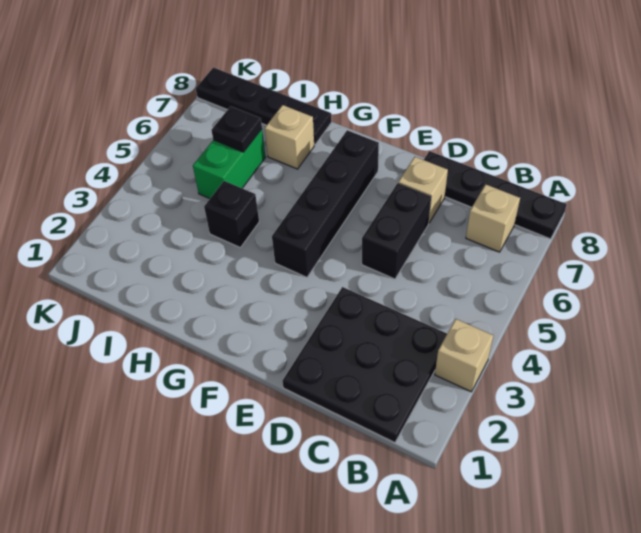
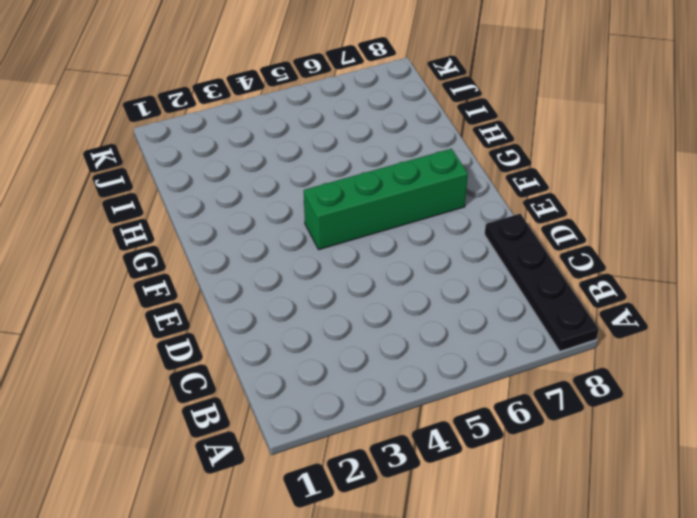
green 1x4 brick [304,149,468,250] -> black 1x4 brick [272,130,379,277]
none -> tan 1x1 brick [435,319,493,392]
none -> black 3x3 plate [283,287,447,443]
none -> tan 1x1 brick [466,184,520,252]

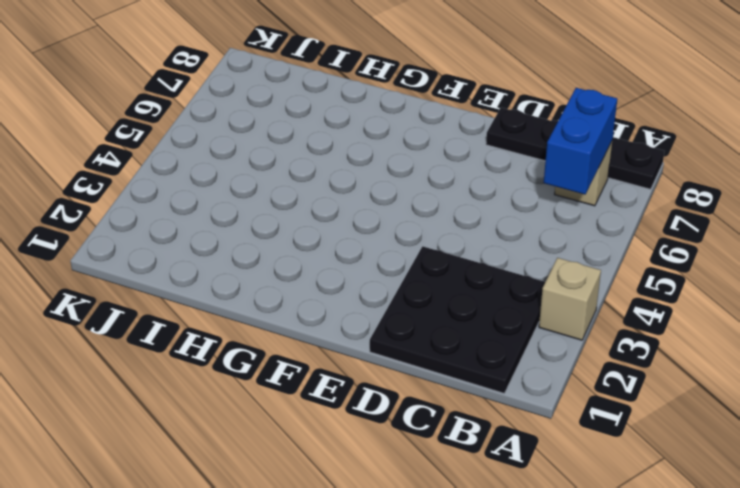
blue 1x2 brick [544,88,617,194] -> none
none -> black 1x2 brick [362,183,431,279]
none -> tan 1x1 brick [398,157,448,223]
none -> black 1x4 brick [272,130,379,277]

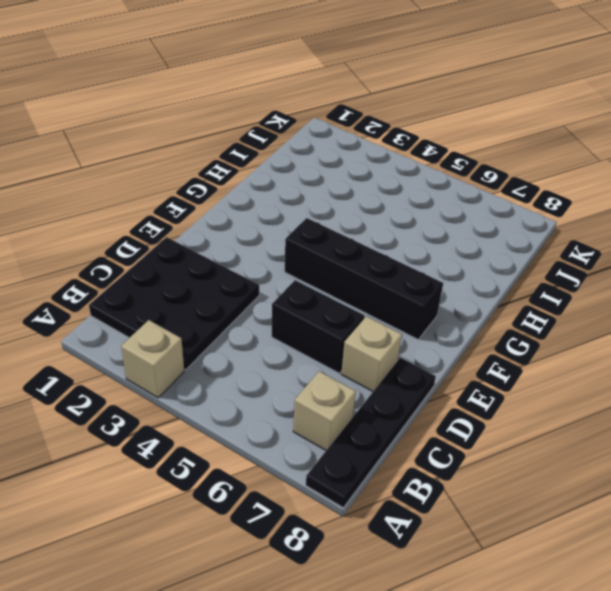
none -> black 1x1 brick [204,181,259,247]
none -> tan 1x1 brick [265,105,314,169]
none -> black 1x4 plate [196,67,332,145]

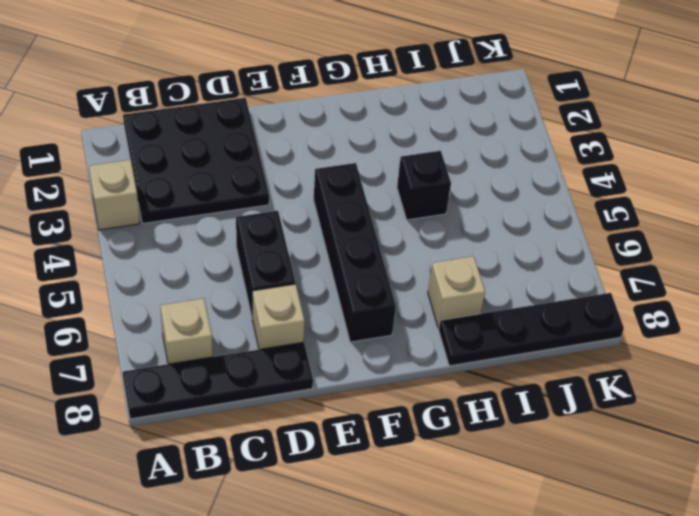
none -> green 1x2 brick [193,129,266,199]
none -> black 1x1 plate [211,106,262,152]

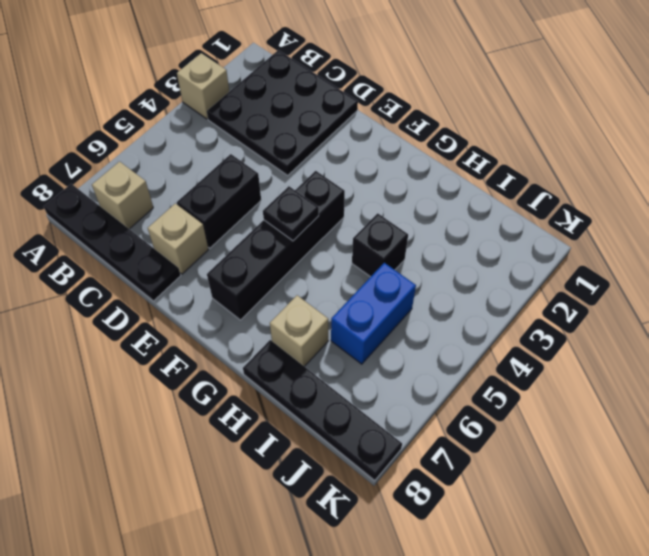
black 1x1 plate [263,186,319,241] -> black 1x1 plate moved to [211,106,262,152]
blue 1x2 brick [331,263,416,364] -> green 1x2 brick [193,129,266,199]

